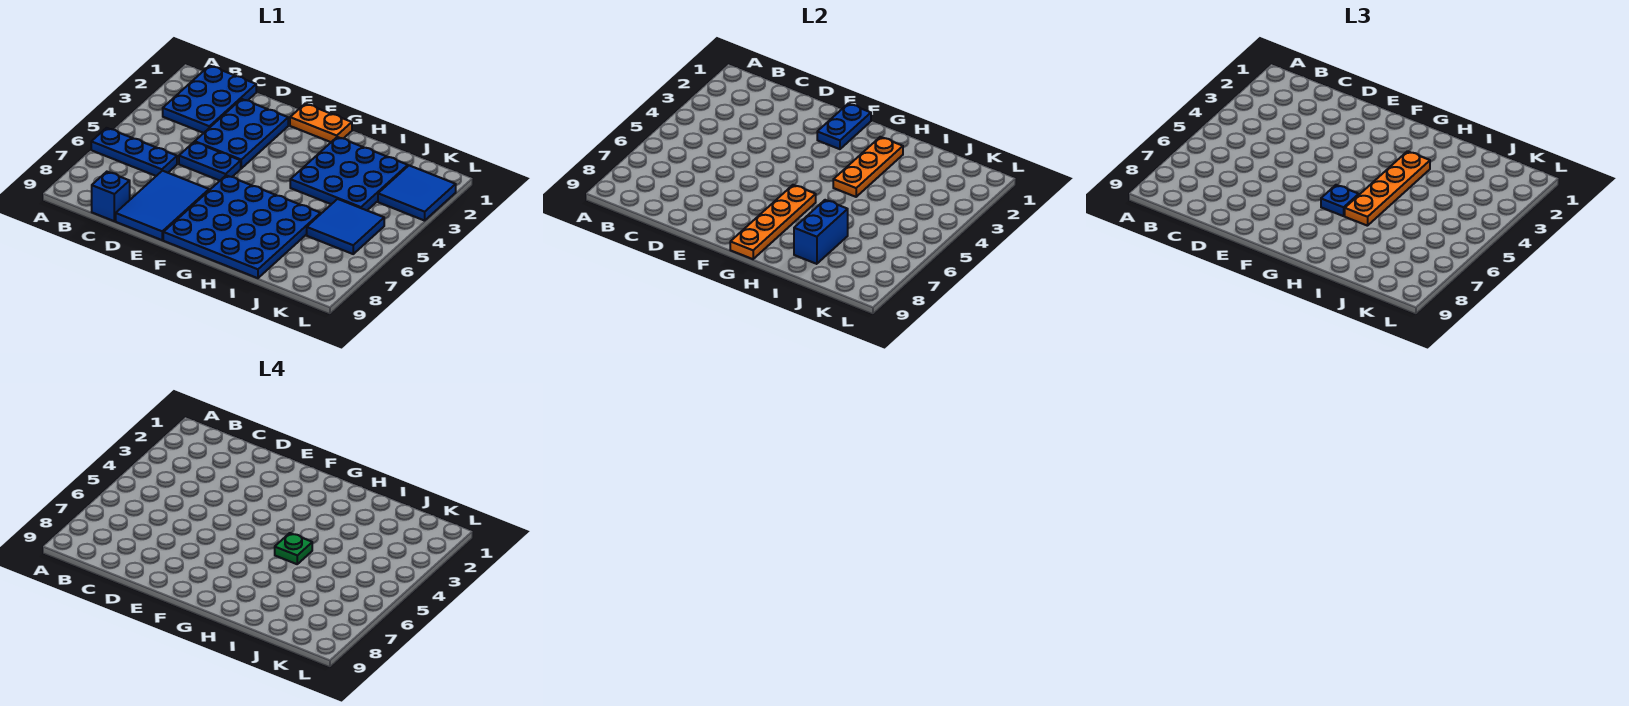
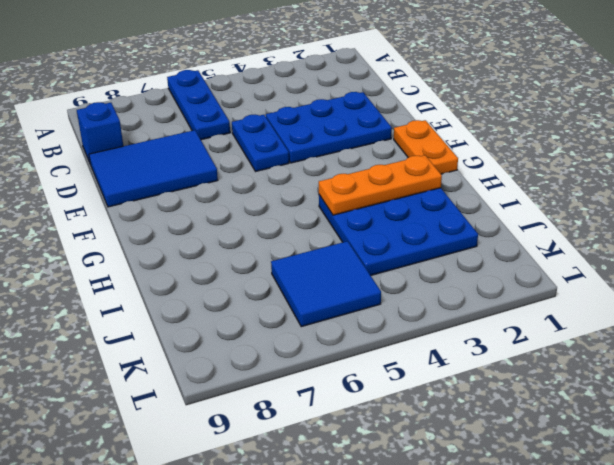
none -> blue 2x3 plate [163,66,256,133]
none -> blue 4x4 plate [163,175,321,278]
none -> blue 2x2 tile [378,166,456,221]

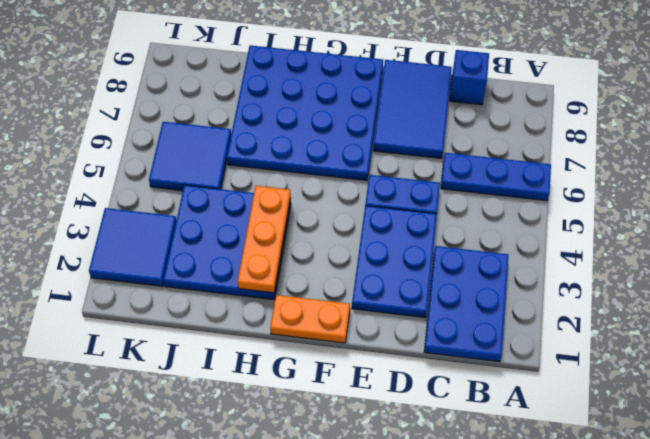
none -> blue 1x2 plate [817,104,871,149]
none -> orange 1x4 plate [730,185,816,259]
none -> blue 1x2 brick [794,200,848,264]

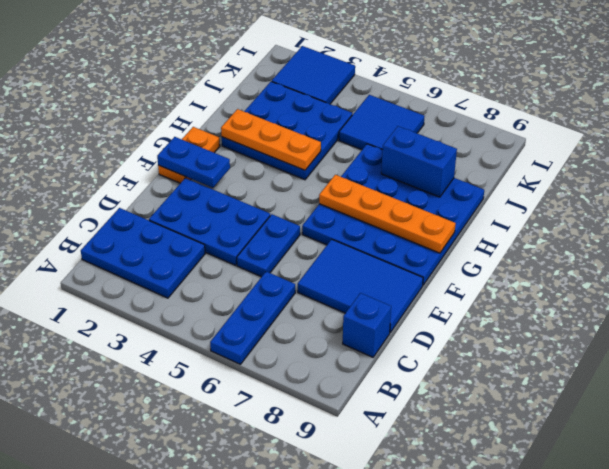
none -> blue 1x1 plate [1321,185,1359,216]
none -> orange 1x4 plate [1345,151,1430,226]
none -> green 1x1 plate [275,533,312,564]

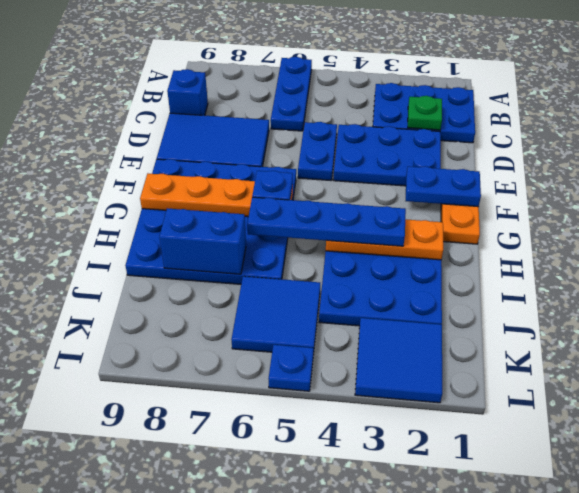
green 1x1 plate [408,96,442,130] -> green 1x1 plate moved to [275,533,312,564]
blue 1x4 plate [247,197,406,246] -> orange 1x4 plate [1345,151,1430,226]
blue 1x1 plate [268,345,314,391] -> none

